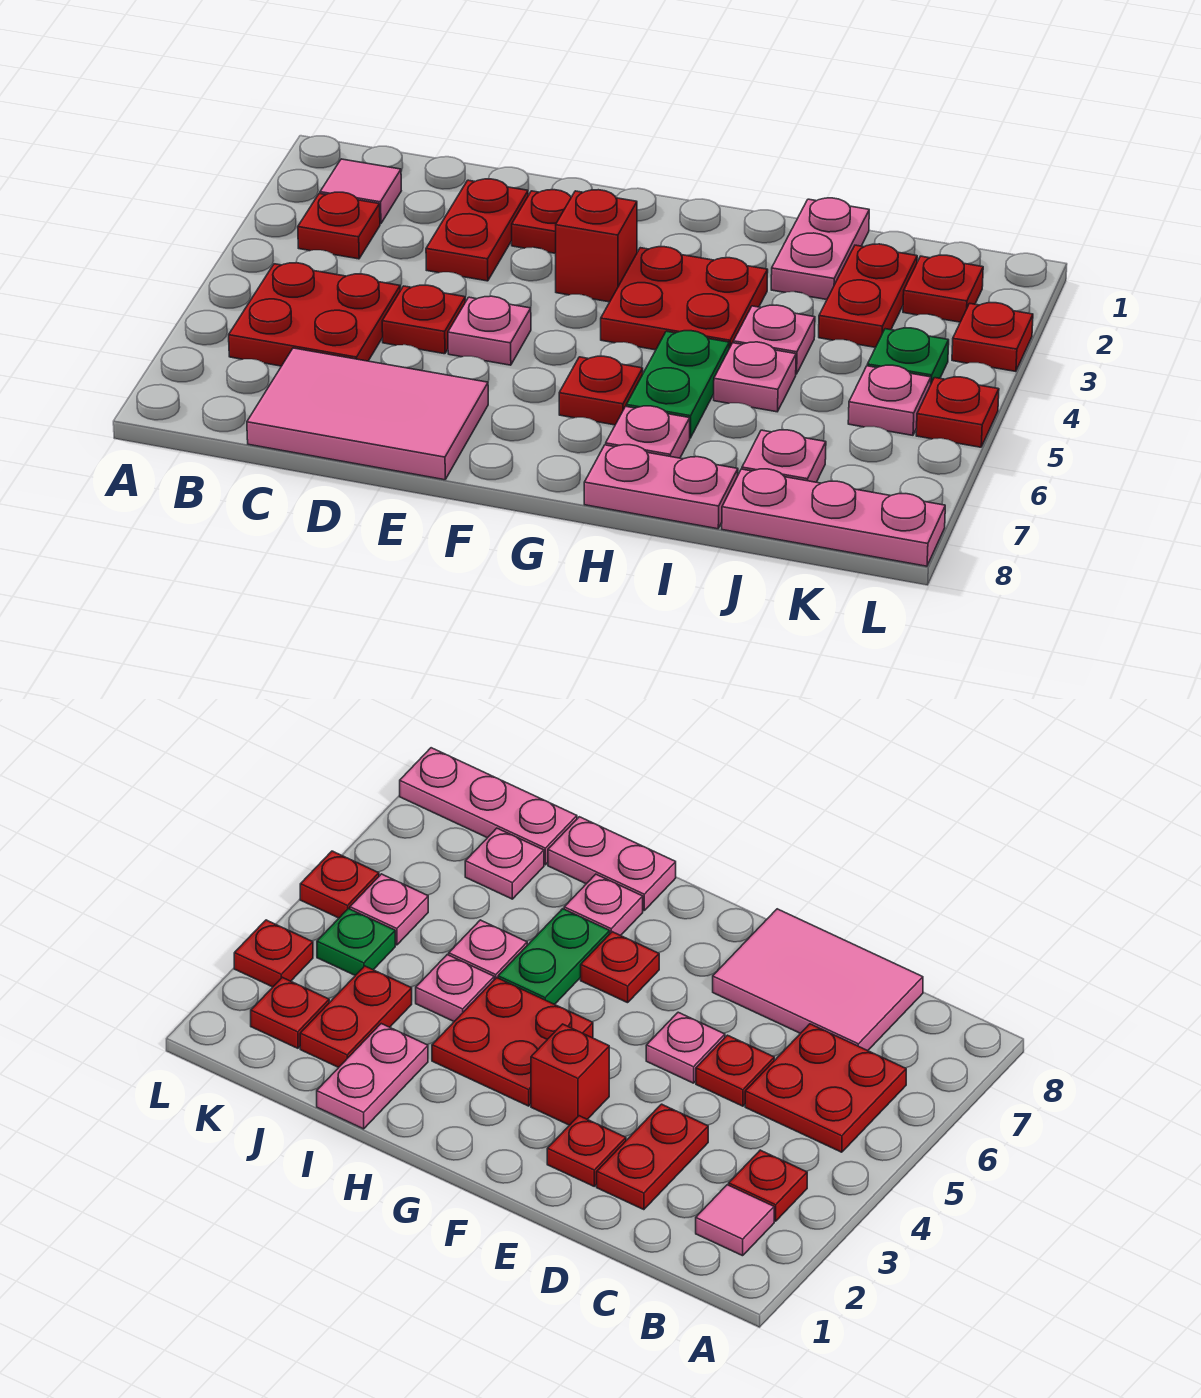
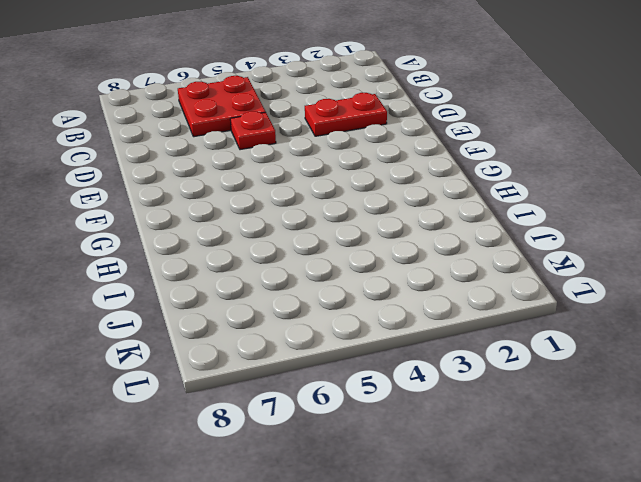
none -> pink 1x1 tile [320,159,401,224]
none -> red 1x1 plate [298,192,380,259]
none -> pink 2x3 tile [247,348,488,480]

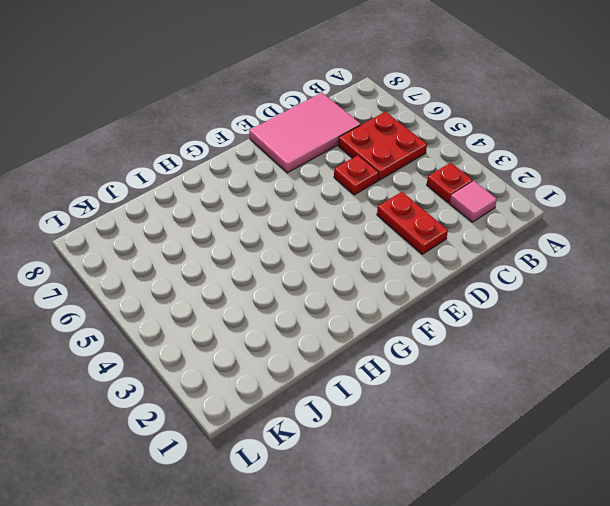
none -> red 1x1 plate [512,190,571,253]
none -> pink 1x1 plate [448,296,531,365]
none -> red 1x1 brick [556,190,637,302]

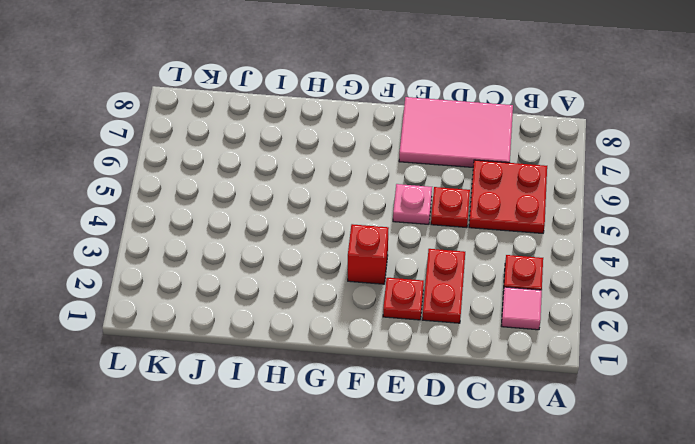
none -> red 2x2 plate [601,247,768,350]
none -> red 1x1 plate [559,356,643,425]
none -> green 1x2 plate [626,331,729,438]

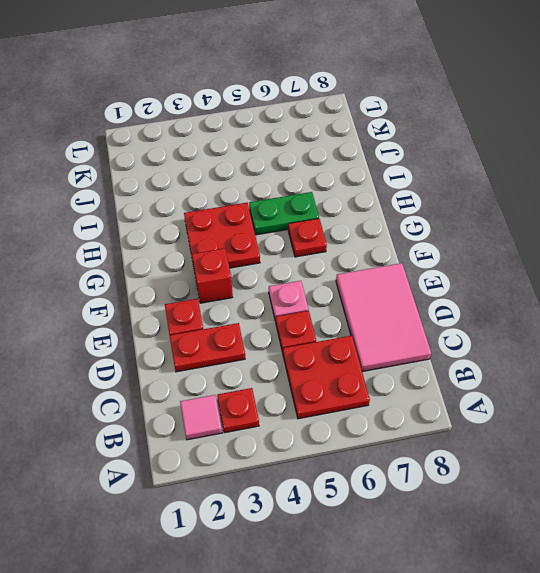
none -> pink 1x1 plate [606,406,690,458]
none -> pink 1x2 plate [584,445,738,529]
none -> pink 1x2 plate [771,198,869,300]

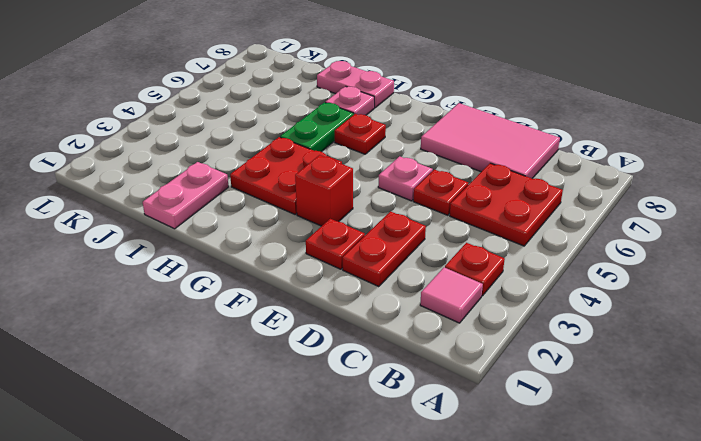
none -> pink 1x1 plate [733,305,815,374]
none -> pink 1x1 plate [714,342,796,412]
none -> red 1x2 plate [819,244,917,347]

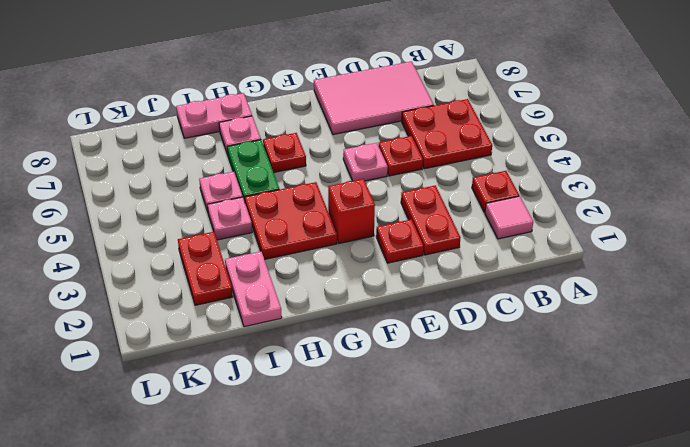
none -> pink 1x1 plate [742,430,826,482]
none -> pink 1x3 plate [722,469,945,566]
none -> red 1x1 plate [903,255,983,322]

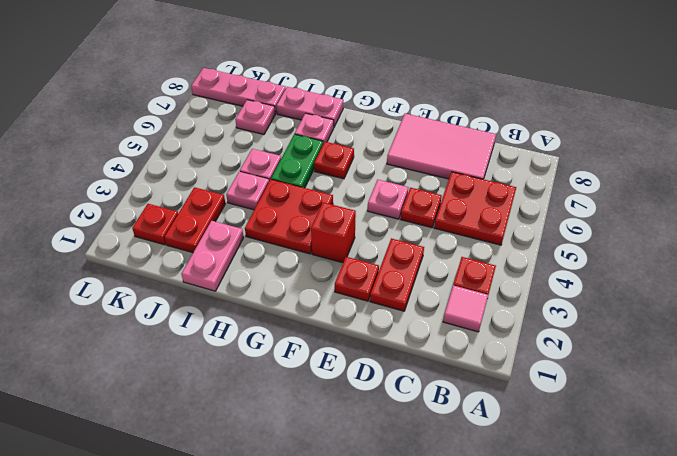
none -> green 1x1 plate [867,328,949,383]
none -> pink 1x1 plate [848,365,931,435]
none -> red 1x1 plate [952,303,1033,372]

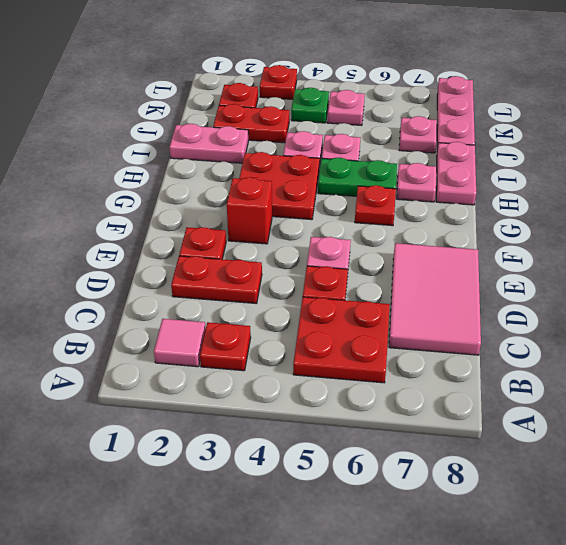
none -> red 1x1 plate [916,377,999,447]

